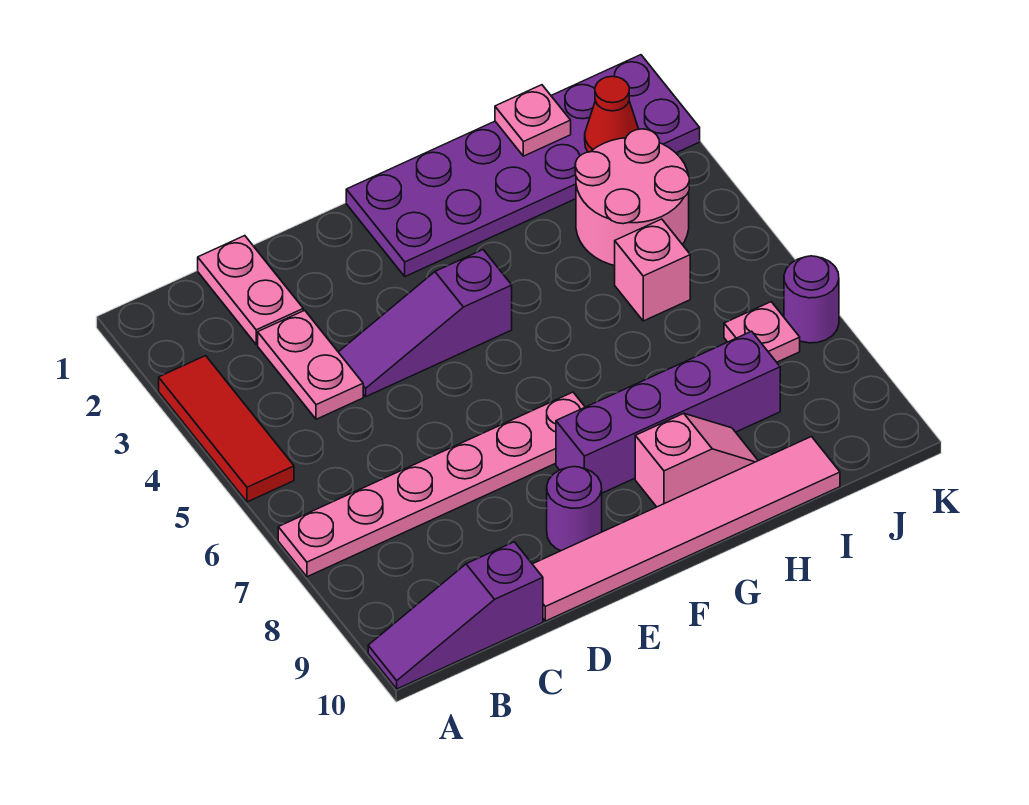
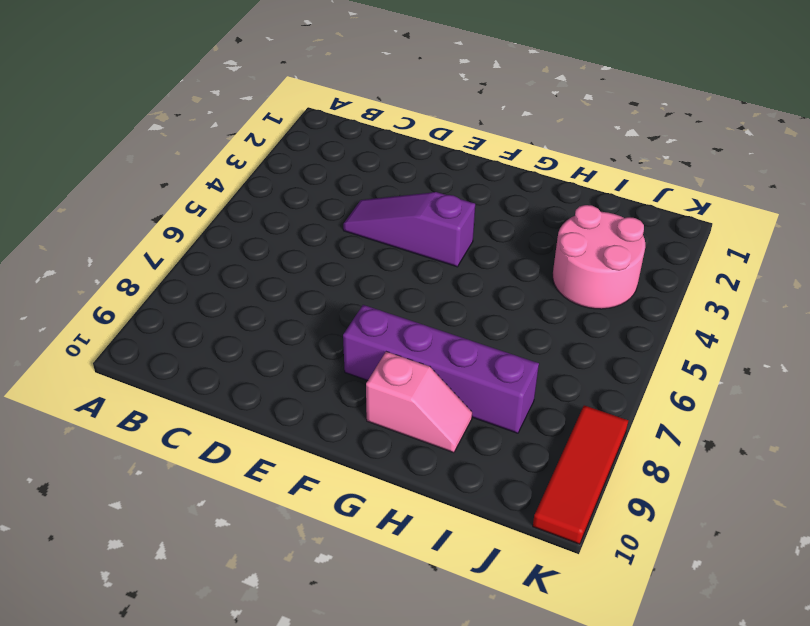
red 1x3 tile [533,405,628,544] -> red 1x3 tile moved to [159,356,294,502]
none -> pink 1x6 plate [278,392,585,577]
none -> purple 1x3 slope [368,542,543,689]
none -> pink 1x2 plate [198,236,303,344]

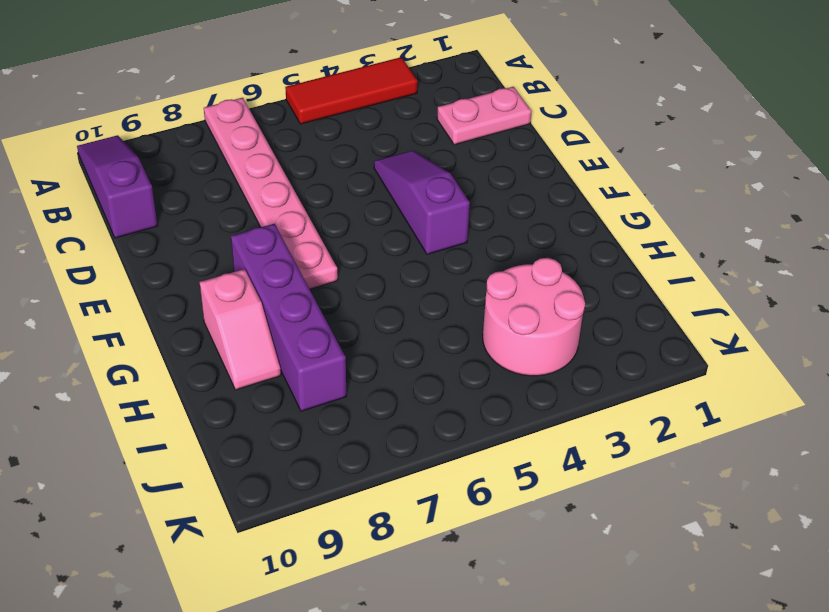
none -> pink 1x2 plate [258,310,363,419]
none -> pink 1x6 tile [533,437,840,621]
none -> purple 1x1 round brick [547,467,602,551]

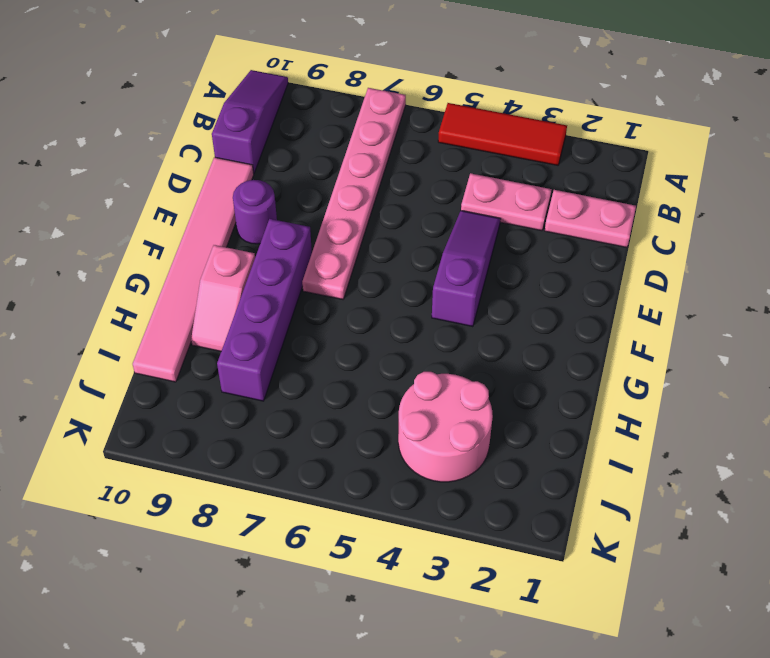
none -> purple 2x6 plate [346,55,700,277]
none -> pink 1x1 brick [615,219,690,321]
none -> pink 1x1 plate [724,302,800,362]

